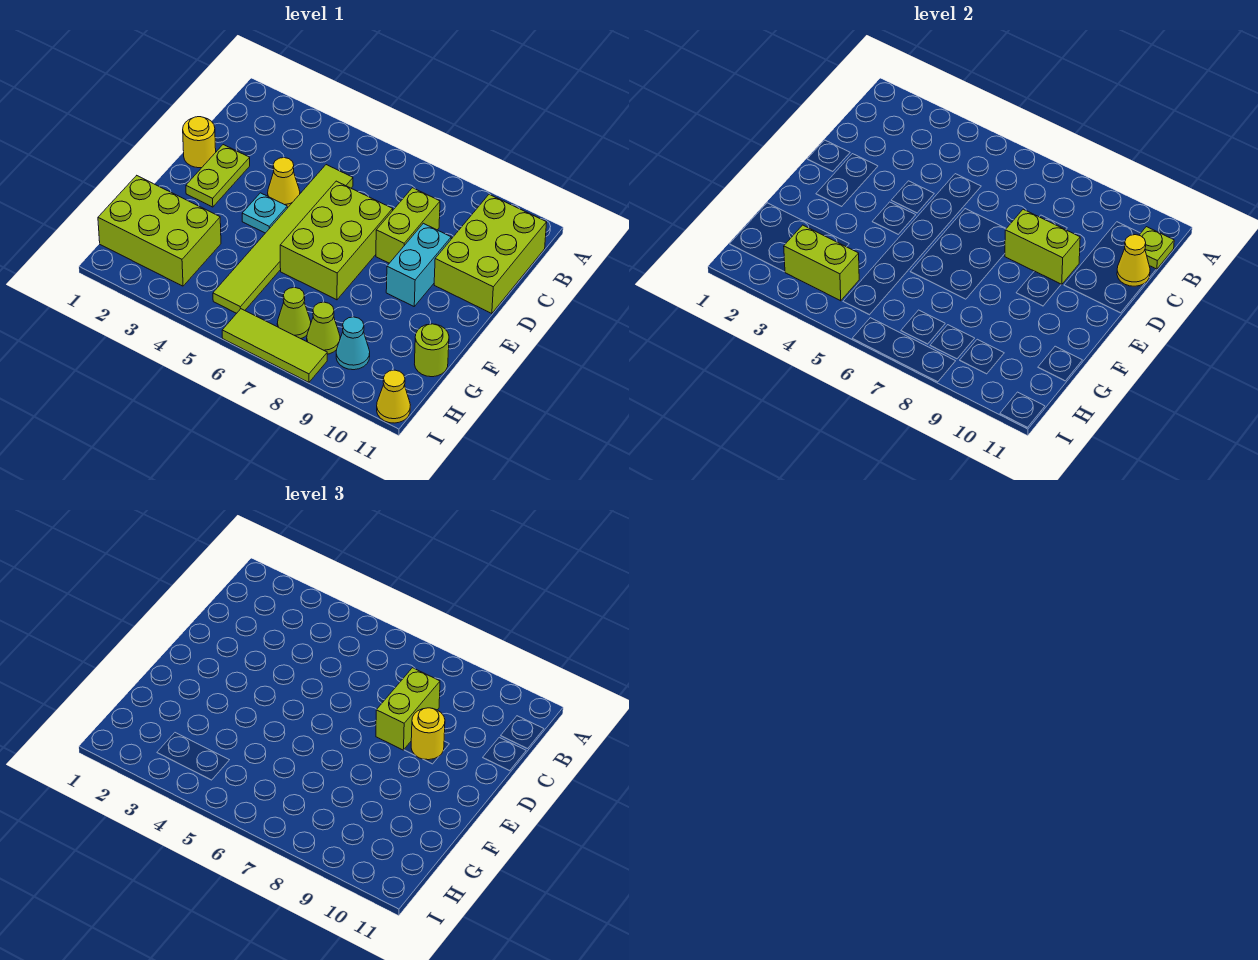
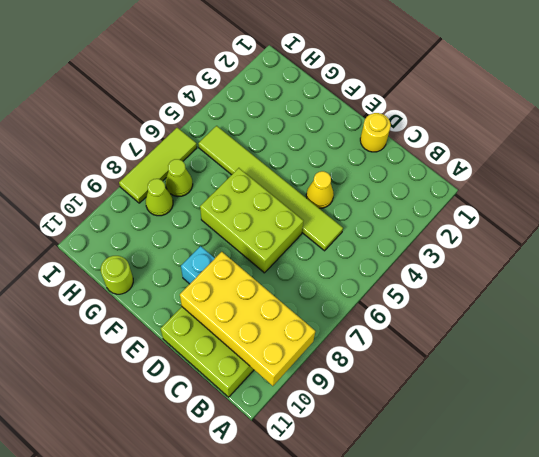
yellow 2x4 brick [180,252,315,386] -> lime 1x2 brick [1005,209,1080,285]
none -> lime 1x2 brick [376,188,440,263]
none -> lime 1x2 plate [186,145,250,207]
none -> cyan 1x1 plate [242,193,287,233]

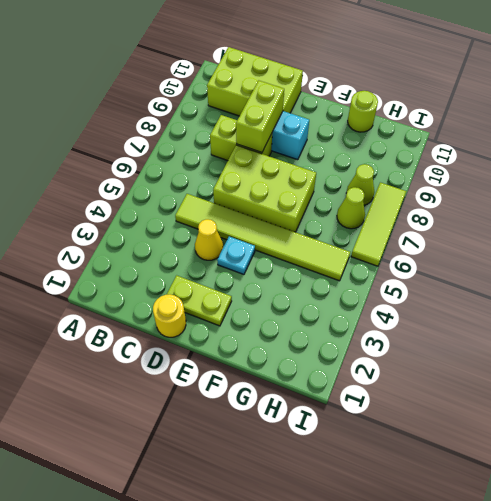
none -> lime 2x3 brick [98,176,221,286]
none -> cyan 1x1 cone [336,317,370,370]
none -> yellow 1x1 cone [377,370,410,423]

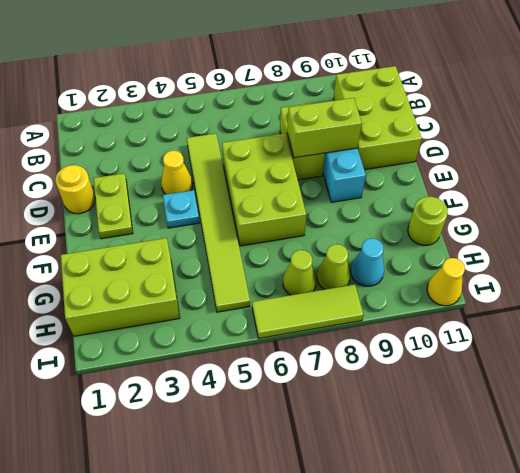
none -> lime 1x1 plate [1139,227,1174,269]
none -> yellow 1x1 cone [1117,235,1150,286]
none -> lime 1x2 brick [784,225,859,301]

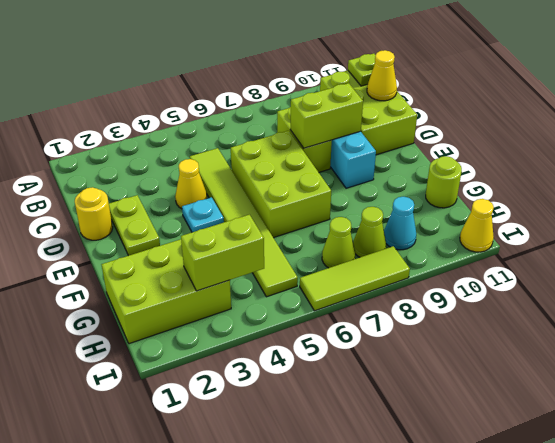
none -> lime 1x2 brick [376,668,440,750]
none -> yellow 1x1 round brick [411,708,445,760]

